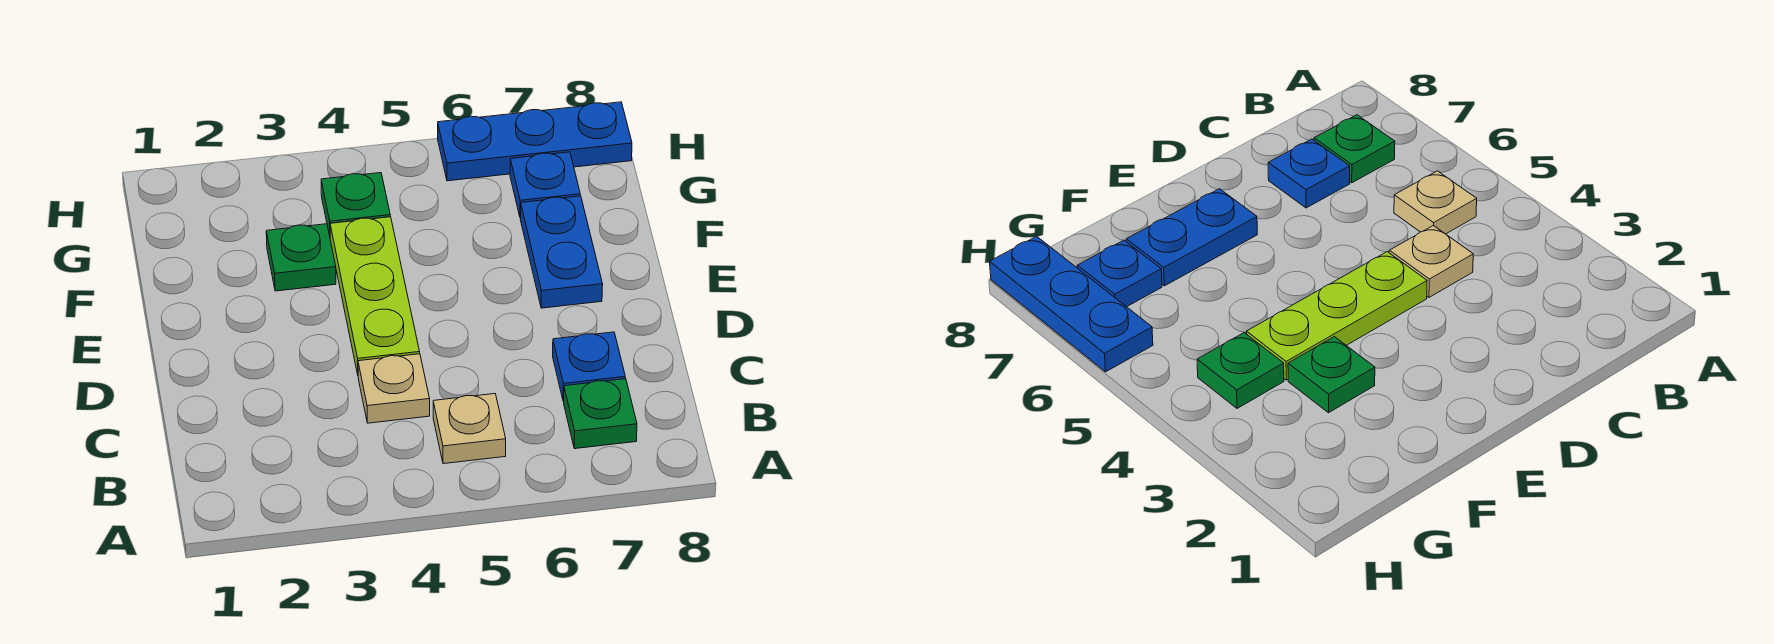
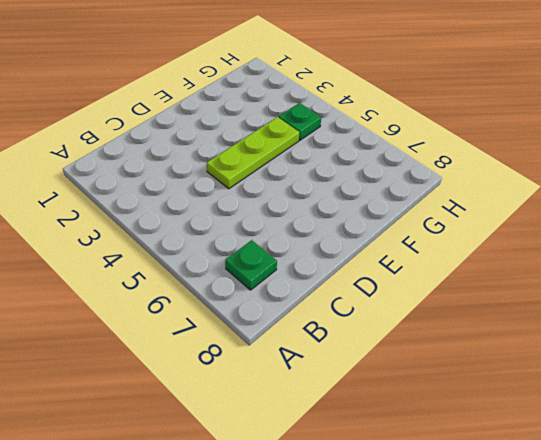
none -> tan 1x1 plate [433,394,506,464]
none -> tan 1x1 plate [358,354,430,423]

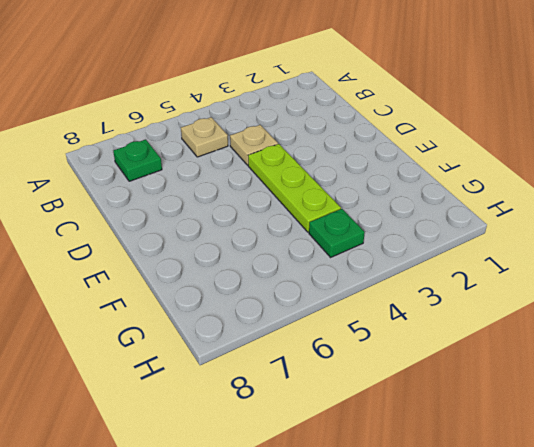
none -> blue 1x1 plate [553,332,625,401]
none -> blue 1x2 plate [520,196,603,308]

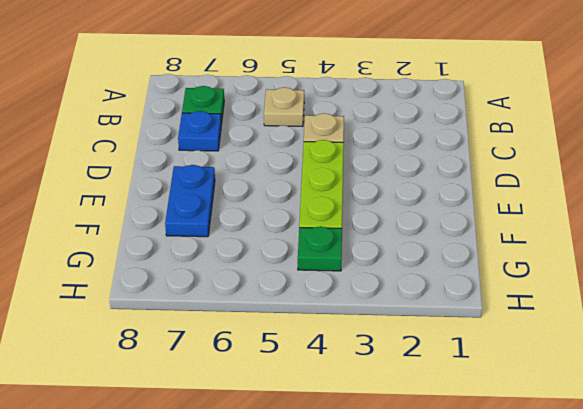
none -> green 1x1 plate [266,224,336,291]
none -> blue 1x1 plate [510,152,580,218]

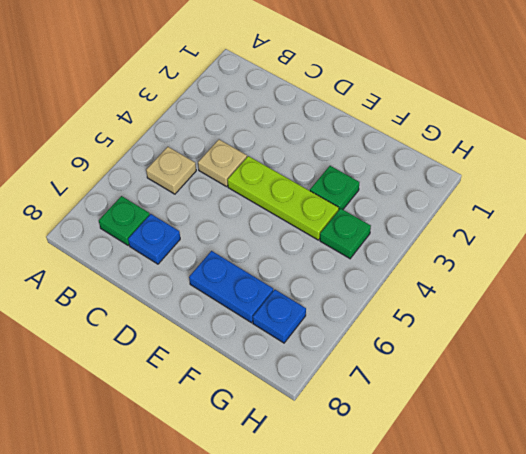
none -> blue 1x3 plate [438,102,632,181]

